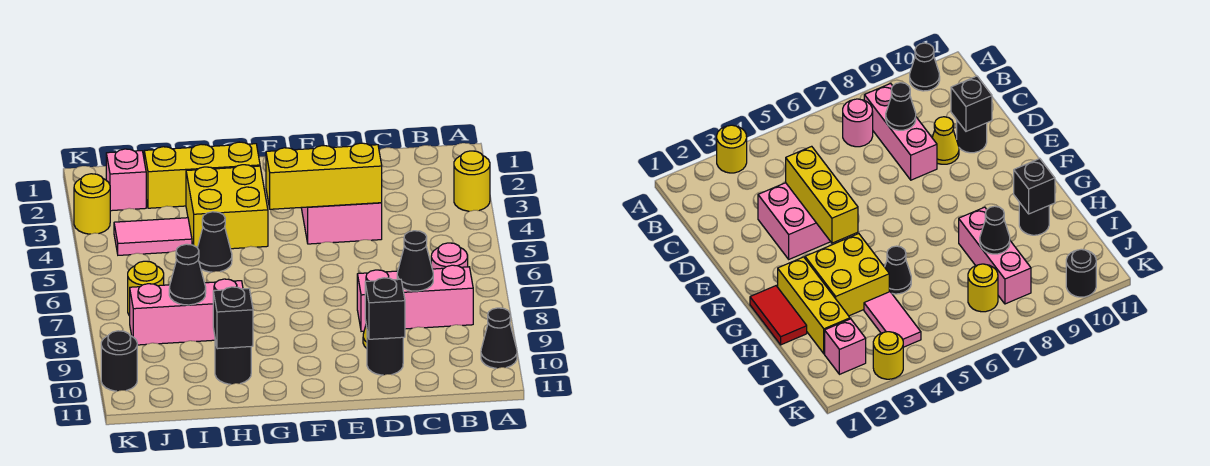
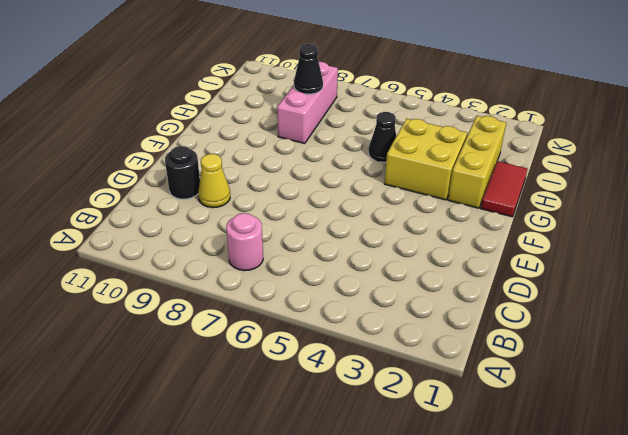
none -> yellow 1x1 round brick [454,151,490,211]
none -> black 1x1 cone [481,308,517,368]
none -> pink 1x3 brick [357,265,473,331]

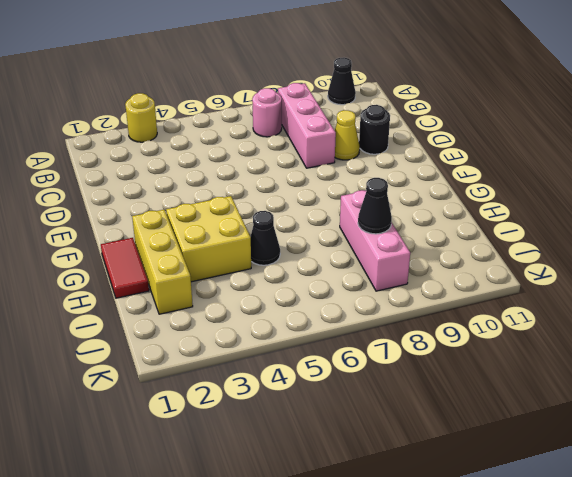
none -> pink 2x2 brick [301,203,382,244]
none -> black 1x1 round brick [215,340,251,384]
none -> pink 1x2 tile [114,218,192,255]

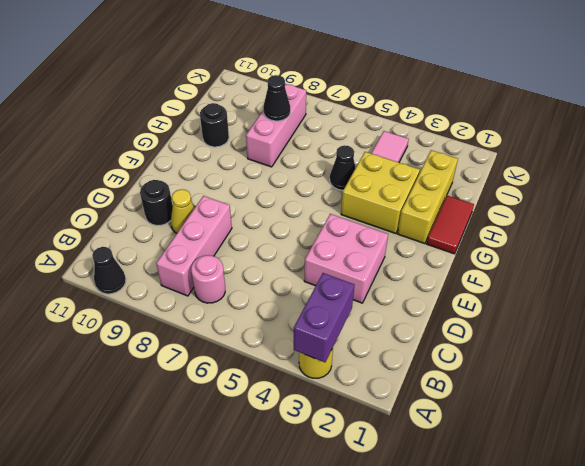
purple 1x2 brick [294,273,354,362] -> none
none -> pink 1x1 brick [106,149,146,211]
none -> yellow 1x1 round brick [128,261,164,316]
none -> yellow 1x1 round brick [74,174,110,234]

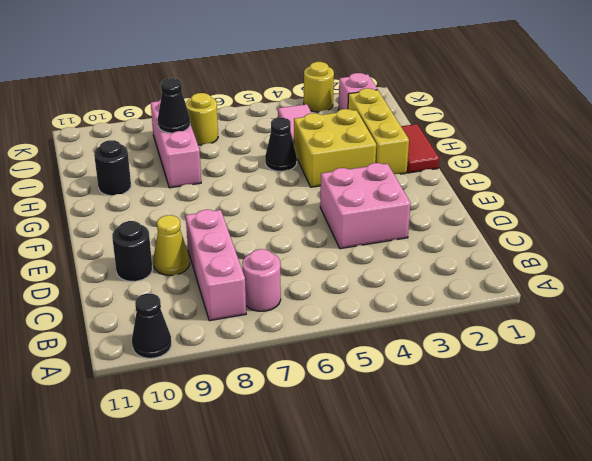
none -> yellow 1x1 round brick [454,151,490,211]
none -> black 1x1 round brick [101,331,137,391]
none -> black 1x1 cone [397,231,433,291]

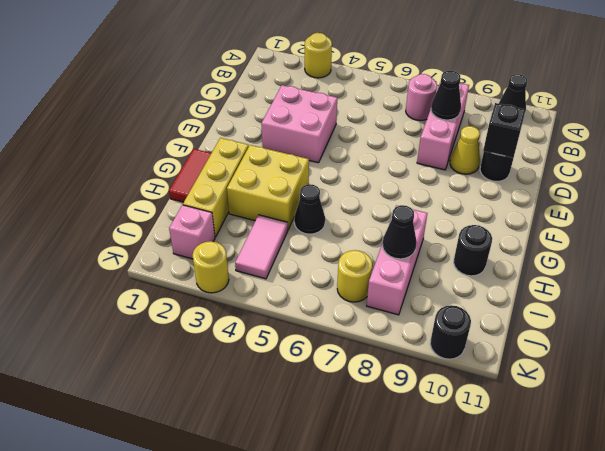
none -> yellow 1x3 brick [266,143,382,209]
none -> black 1x1 brick [213,287,253,349]

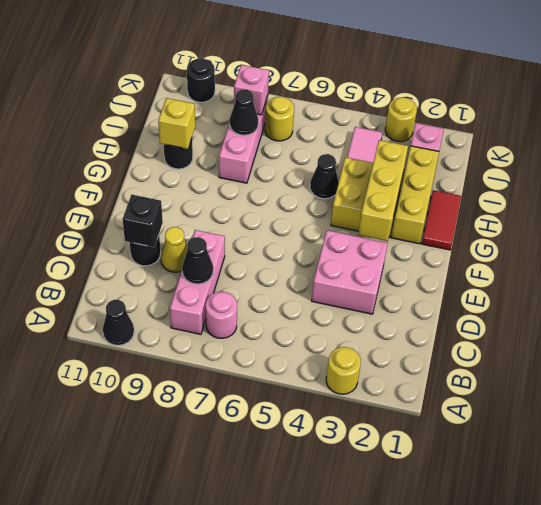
yellow 1x3 brick [358,140,408,241] -> yellow 1x3 brick moved to [266,143,382,209]
yellow 1x1 brick [158,98,195,149] -> black 1x1 brick [213,287,253,349]
pink 1x1 brick [234,65,269,115] -> none

